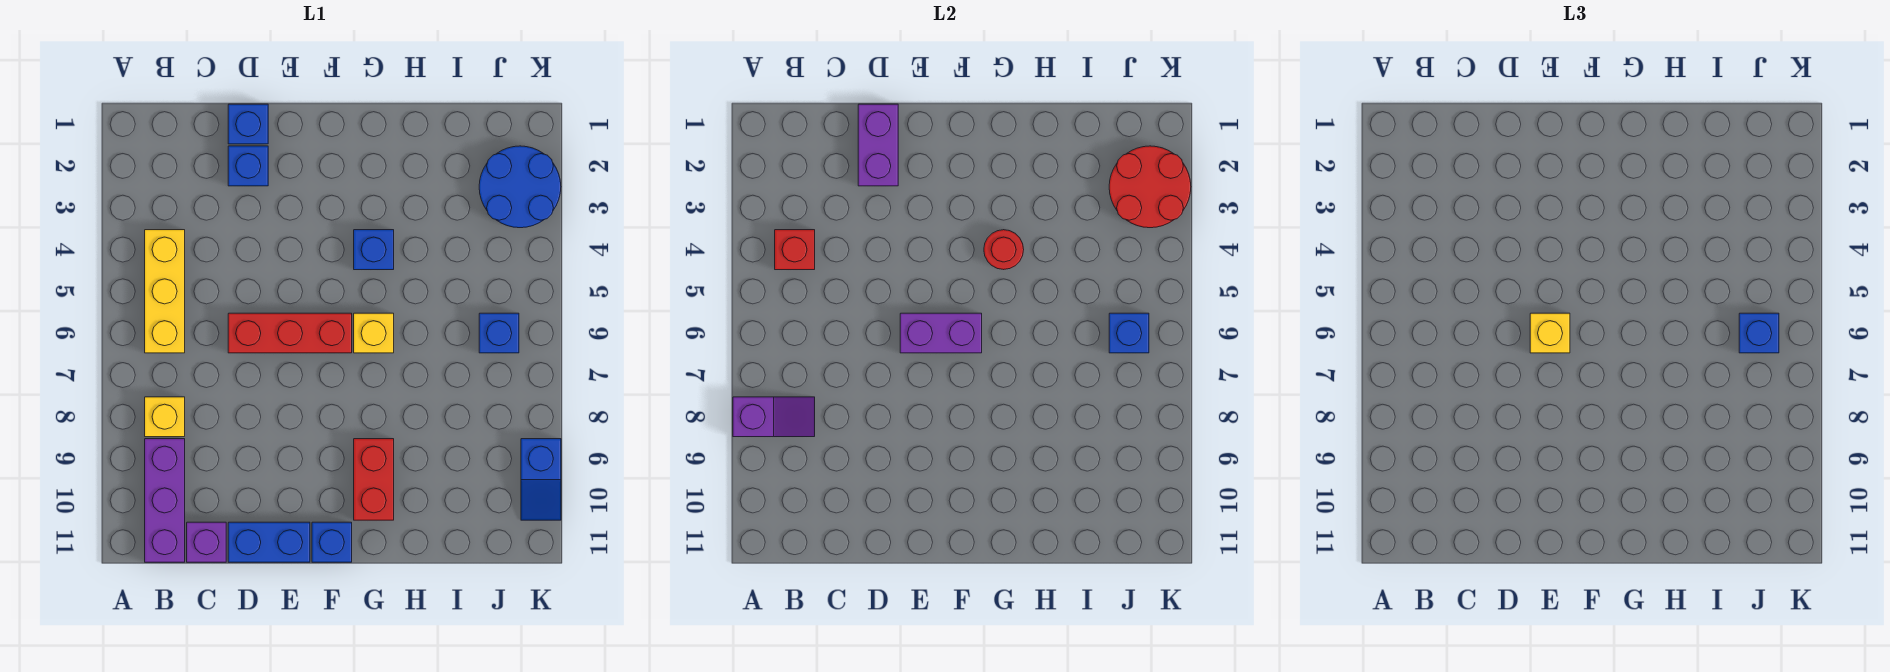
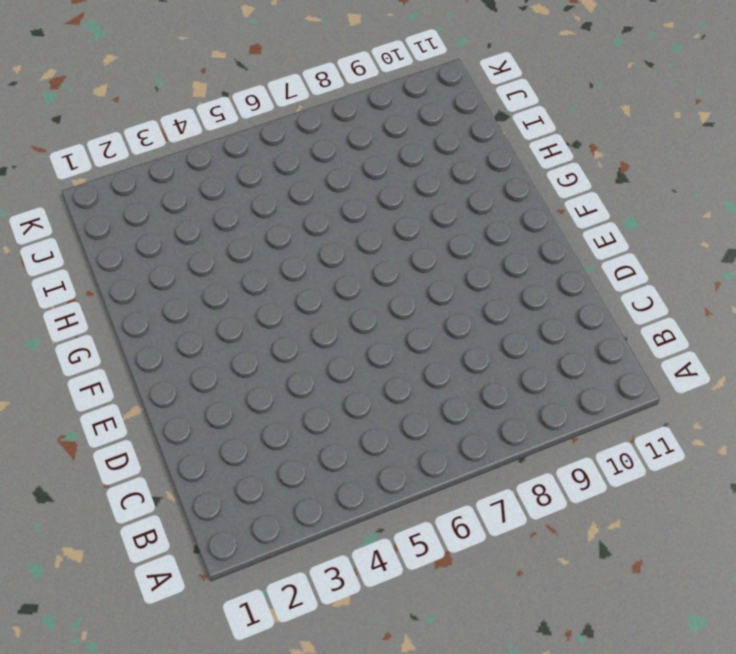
none -> yellow 1x3 brick [145,230,185,353]
none -> yellow 1x1 brick [145,397,185,437]
none -> purple 1x3 brick [145,439,185,562]

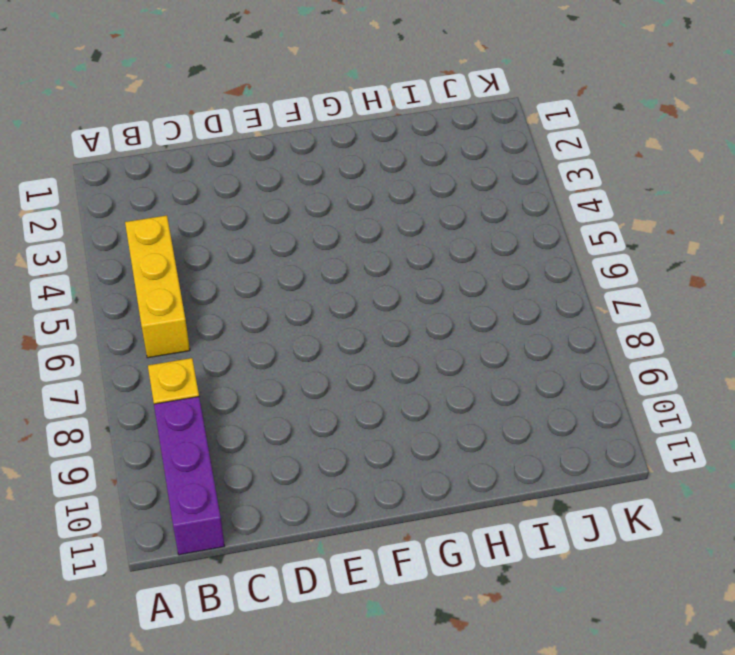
none -> purple 1x1 brick [187,522,226,562]
none -> blue 1x1 brick [228,104,268,144]
none -> blue 1x1 brick [228,146,268,186]

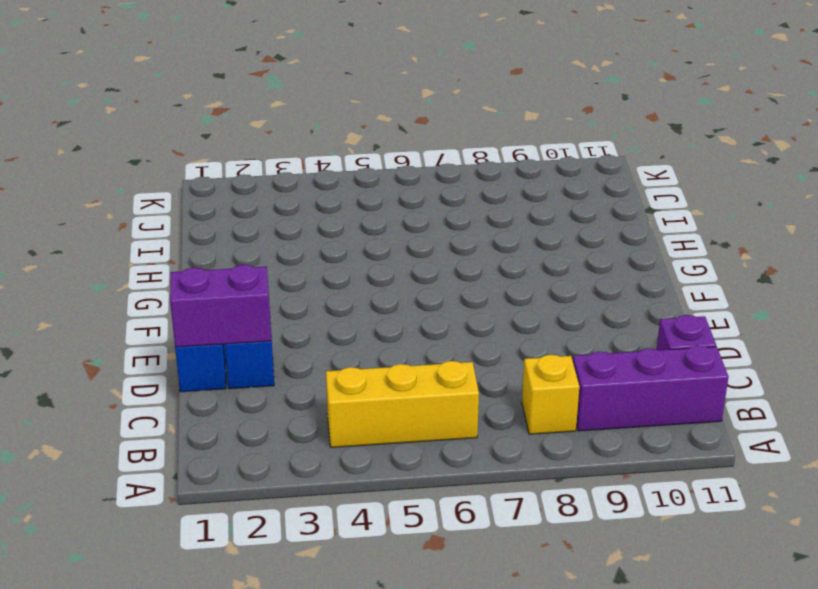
none -> red 1x3 brick [228,313,352,353]
none -> blue 1x2 brick [228,522,310,562]
none -> blue 1x1 brick [312,522,352,562]

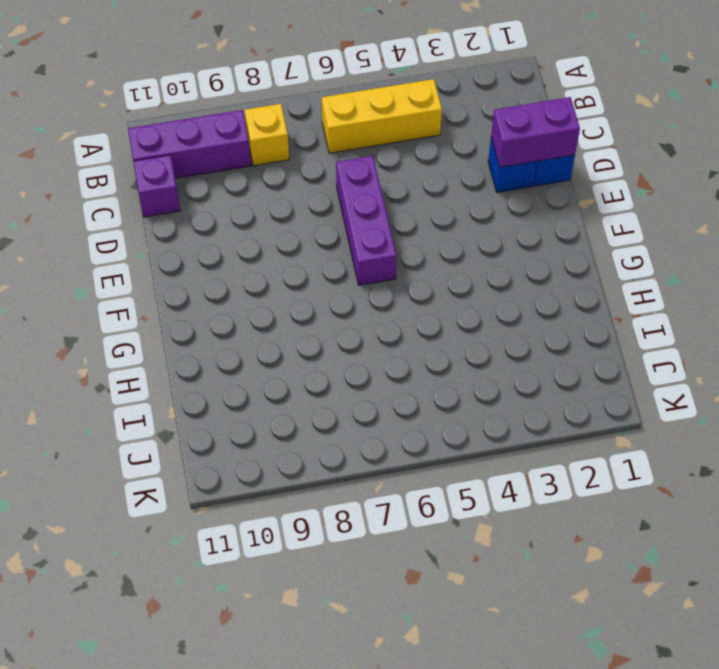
purple 1x3 brick [336,156,397,285] -> red 1x3 brick [228,313,352,353]
none -> blue 1x2 brick [228,522,310,562]
none -> blue 1x1 brick [312,522,352,562]
none -> blue 1x1 brick [354,230,394,270]

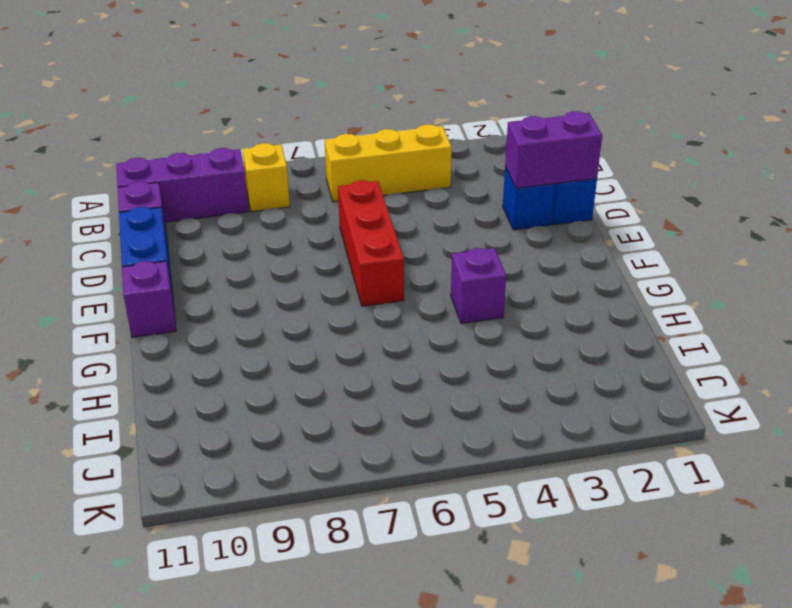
purple 1x1 brick [122,261,176,337] -> blue 1x1 brick [312,522,352,562]
purple 1x1 brick [451,248,506,324] -> blue 1x1 brick [354,230,394,270]
none -> yellow 1x1 brick [354,313,394,353]
none -> red 1x2 brick [354,439,394,520]
none -> blue 2x2 round brick [479,146,561,228]

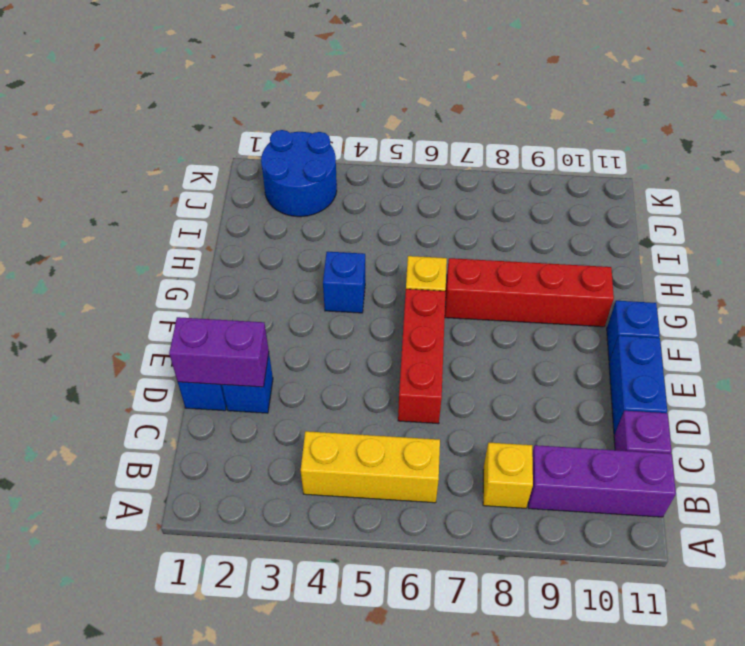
red 1x4 brick [445,258,614,327] -> red 1x2 brick [354,439,394,520]
none -> blue 1x1 brick [479,313,519,353]
none -> blue 1x2 slope [521,439,561,520]
none -> purple 1x2 slope [733,397,815,437]

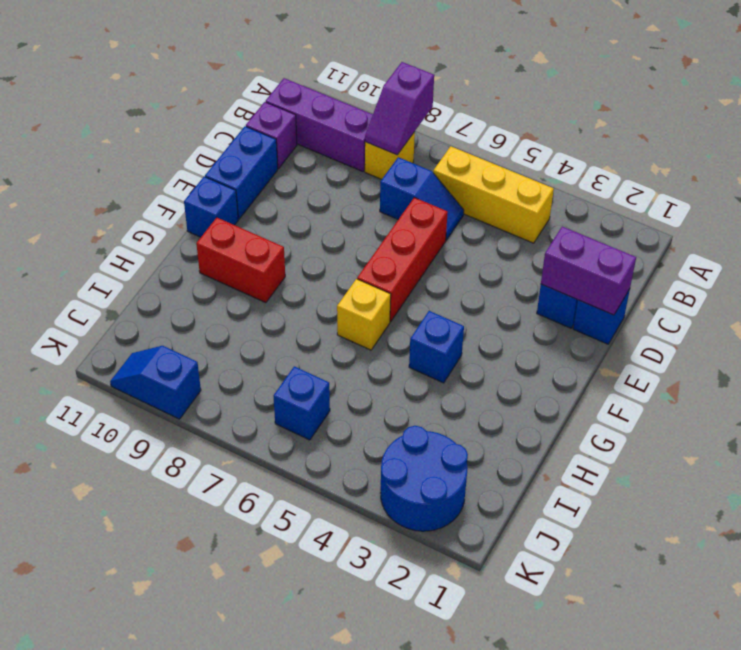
blue 1x2 slope [380,157,464,240] -> none
none -> red 1x1 brick [775,230,815,270]
none -> purple 1x2 brick [900,313,982,353]
none -> red 1x1 round brick [984,230,1024,270]

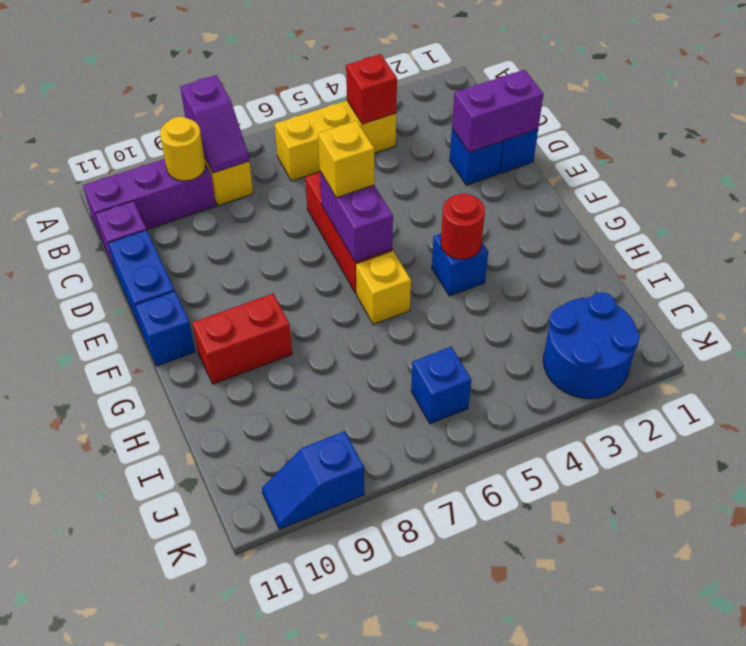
yellow 1x1 round brick [160,117,206,181] -> none
none -> red 2x2 round brick [1109,146,1191,228]
none -> blue 1x1 brick [1109,313,1149,353]
none -> blue 1x1 brick [1739,313,1779,353]

